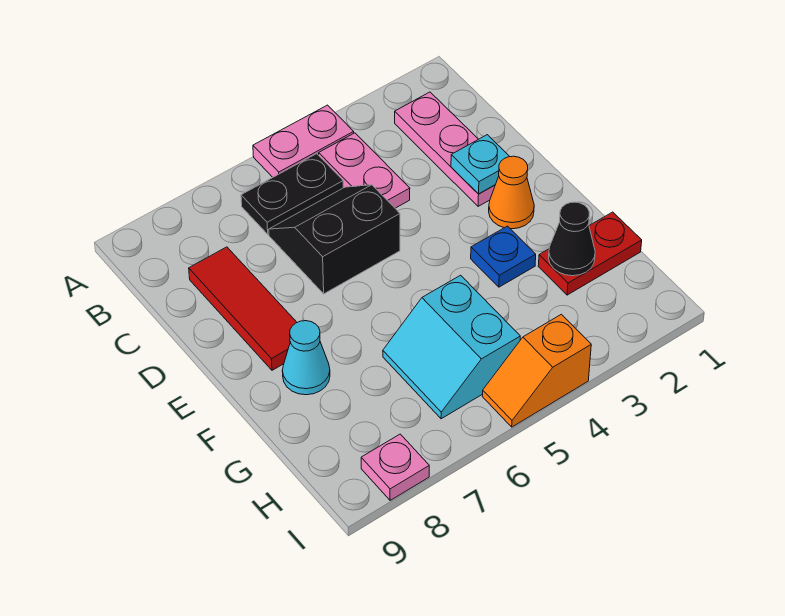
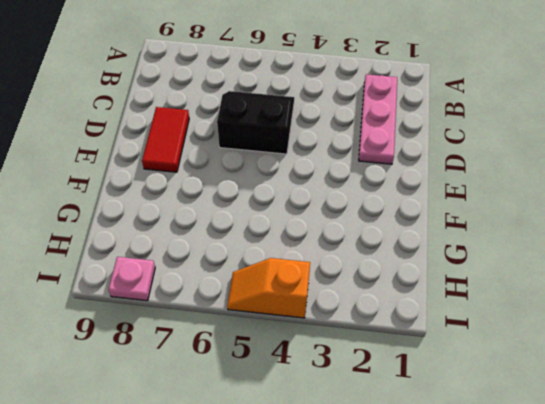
red 1x2 tile [142,107,189,172] -> red 1x3 tile [189,247,297,370]
none -> pink 1x2 plate [253,105,354,177]
none -> pink 1x2 plate [319,133,410,208]
none -> black 1x2 plate [241,154,343,234]

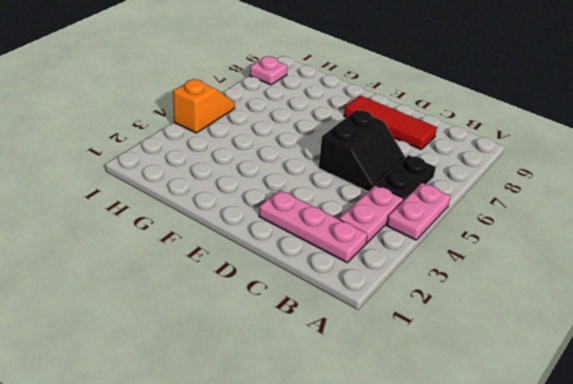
pink 1x2 plate [339,185,404,243] -> pink 1x2 plate turned to [319,133,410,208]
none -> orange 1x1 cone [489,156,534,229]
none -> blue 1x1 plate [471,226,536,287]
none -> cyan 1x1 cone [282,321,330,395]

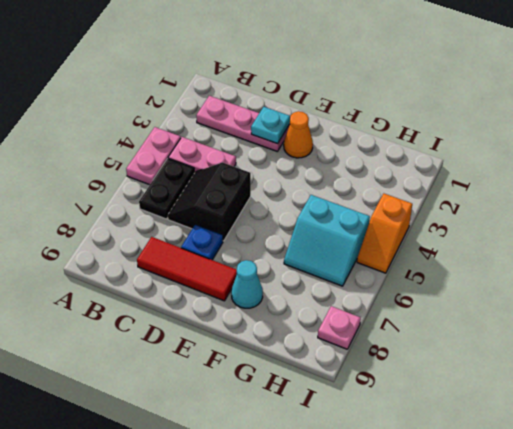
blue 1x1 plate [181,224,223,260] -> blue 1x1 plate moved to [471,226,536,287]
none -> red 1x2 plate [538,212,642,295]
none -> black 1x1 cone [549,202,595,276]

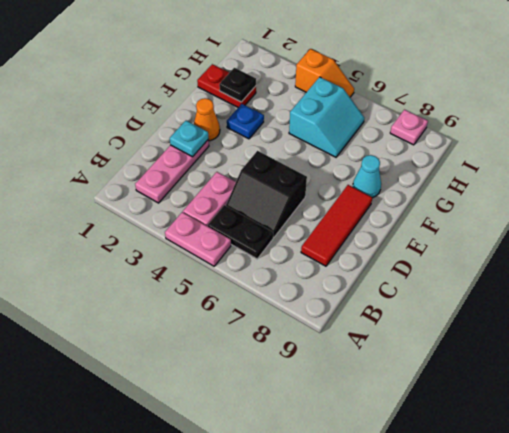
black 1x1 plate [219,68,256,102] -> black 1x1 cone [549,202,595,276]

